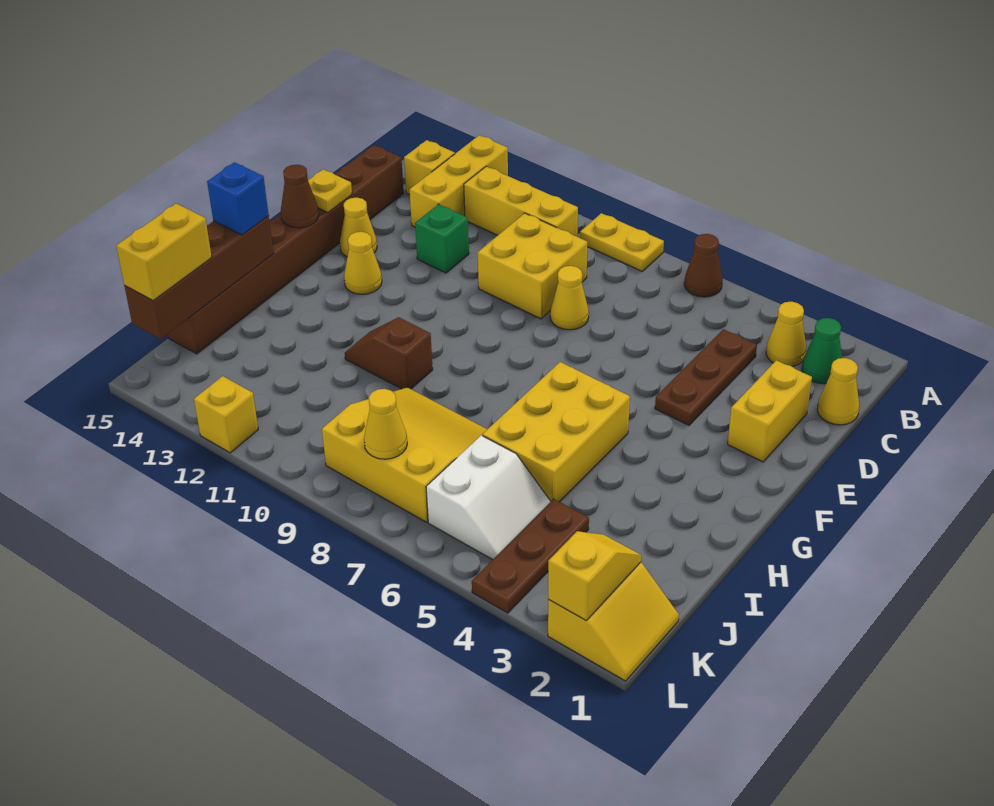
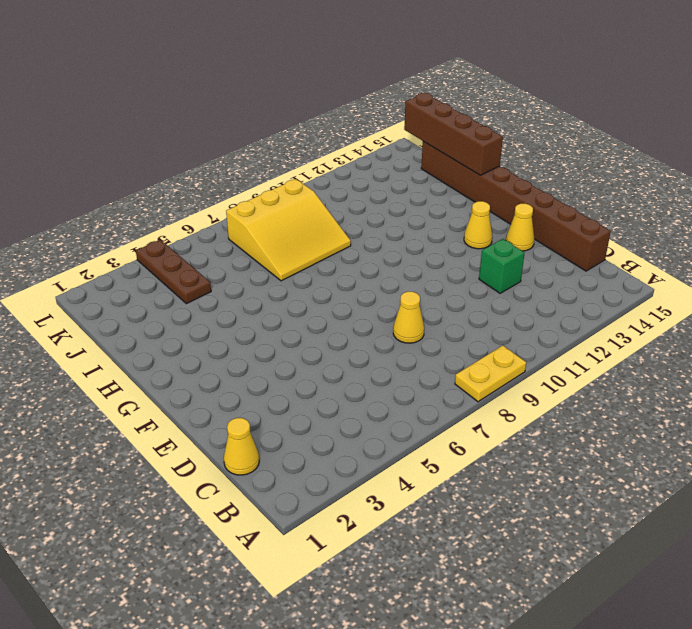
none -> brown 1x1 cone [684,234,723,297]
none -> yellow 1x3 brick [409,135,508,227]
none -> green 1x1 cone [802,318,842,384]
none -> yellow 1x1 cone [766,302,806,366]

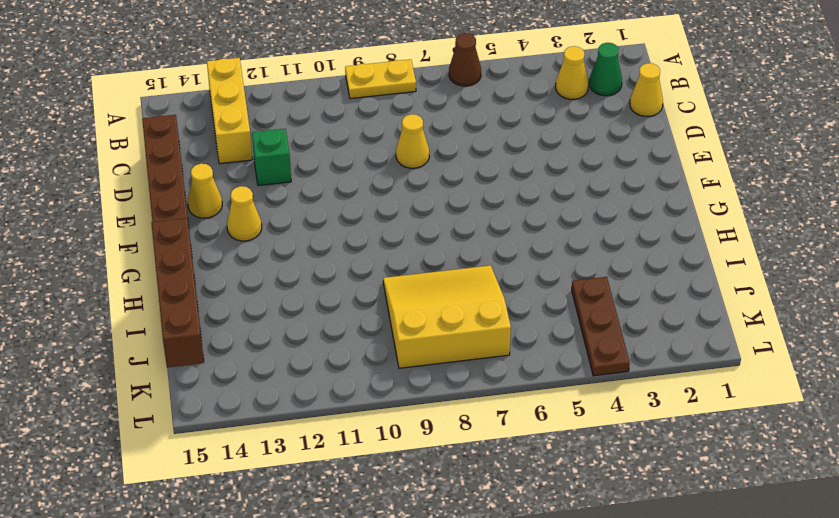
none -> yellow 1x3 brick [464,166,578,237]
none -> yellow 1x1 brick [404,140,455,195]
none -> brown 1x3 plate [655,329,757,425]
none -> yellow 2x2 brick [478,213,587,319]

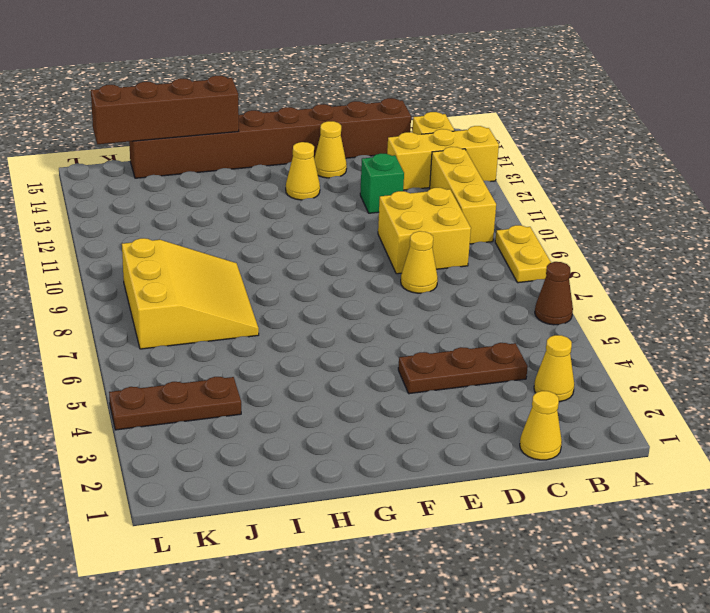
none -> green 1x1 cone [802,318,842,384]
none -> yellow 1x2 brick [728,360,812,462]
none -> yellow 2x3 brick [482,362,630,502]
none -> brown 1x2 slope [345,317,433,389]

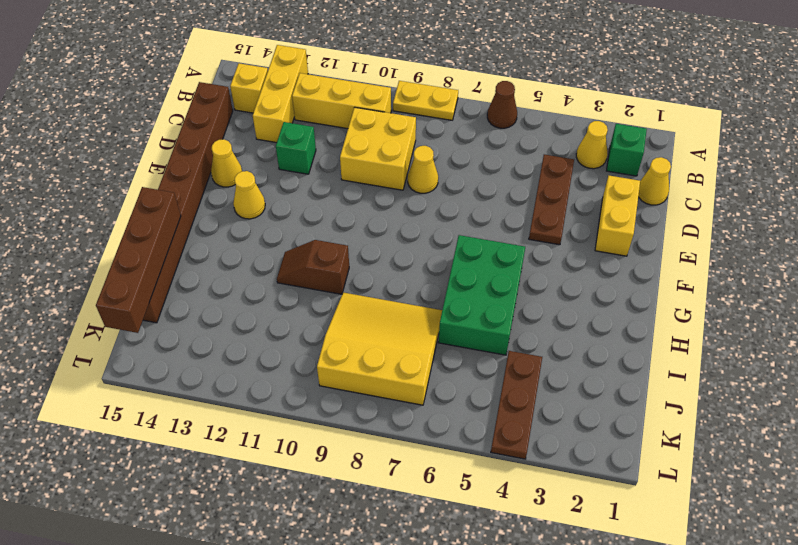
green 1x1 brick [606,124,647,176] -> green 1x1 cone [802,318,842,384]
green 2x3 brick [438,235,525,355] -> yellow 2x3 brick [482,362,630,502]
none -> white 2x2 slope [426,435,551,560]
none -> yellow 2x2 slope [548,562,679,681]
none -> yellow 1x1 brick [194,376,258,453]
none -> yellow 1x1 plate [308,169,352,213]

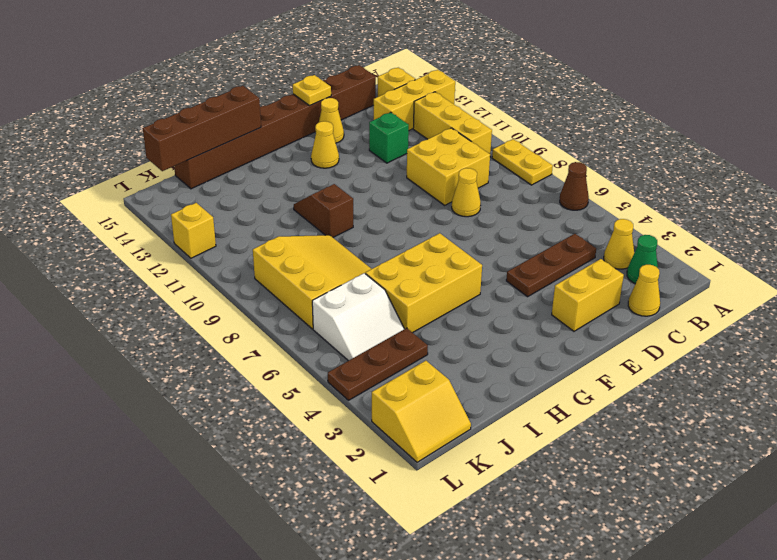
none -> brown 1x1 cone [281,164,319,228]
none -> yellow 1x2 slope [548,531,641,621]
none -> yellow 1x1 cone [364,389,407,459]
none -> blue 1x1 brick [207,162,269,235]

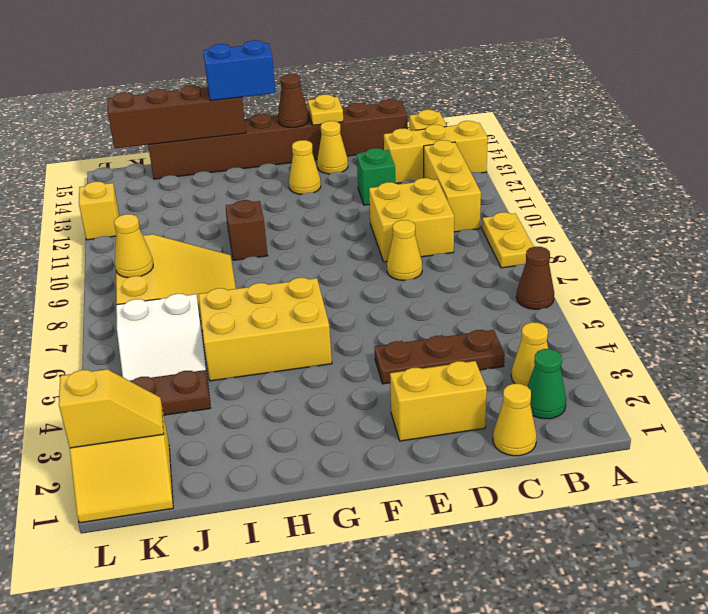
blue 1x2 brick [203,40,275,101] -> blue 1x1 brick [207,162,269,235]
none -> yellow 1x2 brick [116,203,212,301]

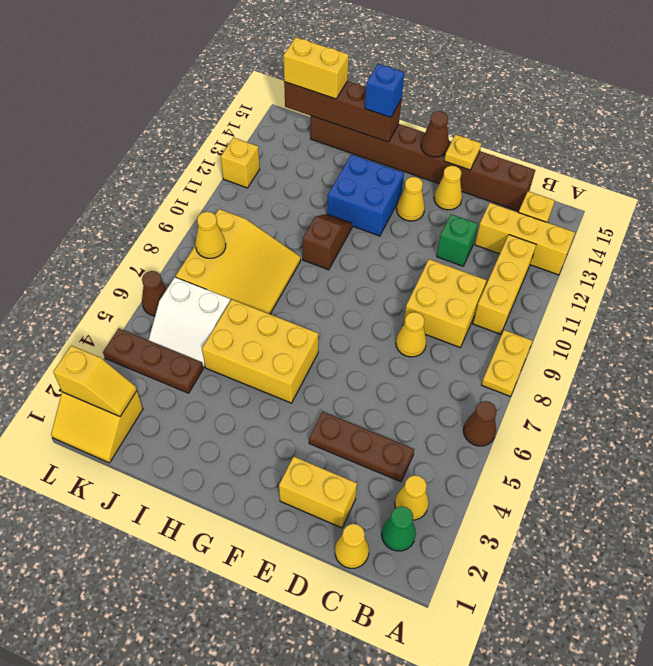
blue 2x2 brick [327,155,404,236] -> none
brown 1x1 cone [142,271,167,316] -> none

